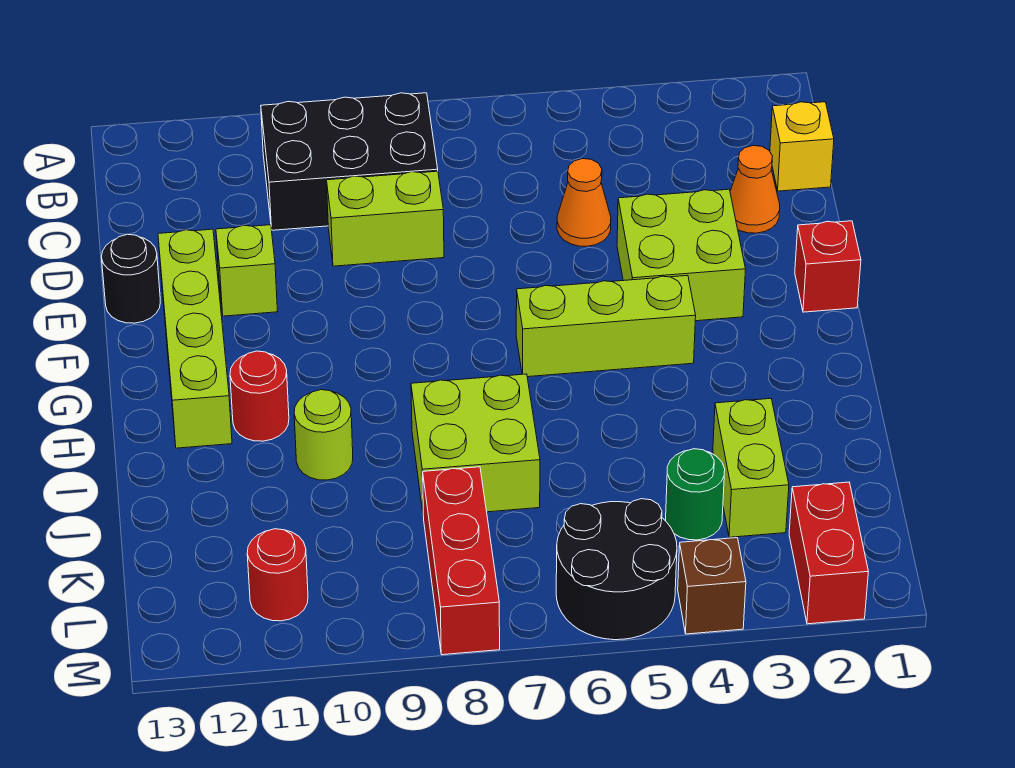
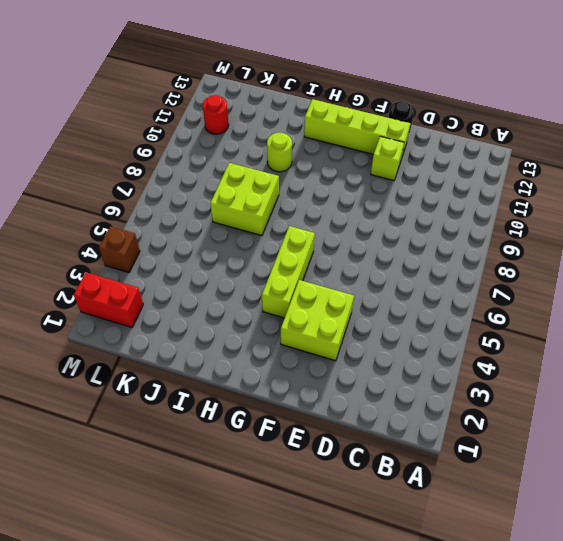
none -> black 2x3 brick [261,93,438,230]
none -> yellow 1x1 brick [770,102,834,191]
none -> orange 1x1 cone [730,146,780,233]

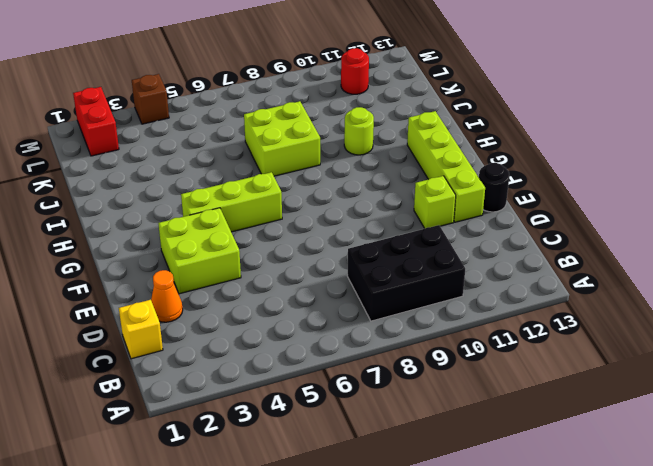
none -> orange 1x1 cone [557,159,611,246]
none -> lime 1x2 brick [327,171,444,266]
none -> red 1x1 brick [795,221,861,312]

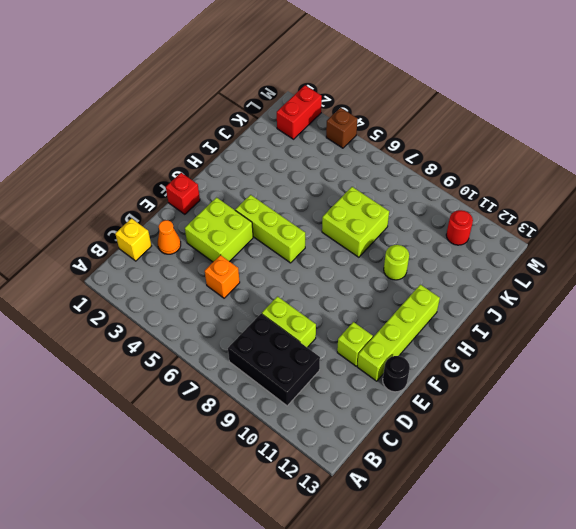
orange 1x1 brick [205,255,240,298] -> orange 1x1 cone [557,159,611,246]
none -> red 1x1 round brick [230,351,289,441]
none -> lime 1x2 brick [713,399,789,537]
none -> green 1x1 round brick [666,449,725,540]

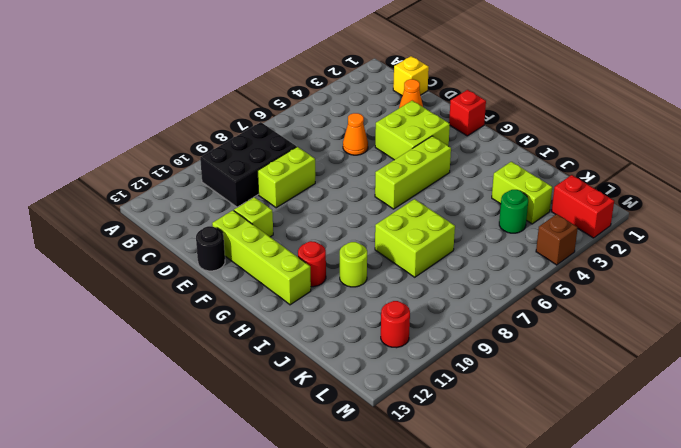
none -> red 1x3 brick [423,467,500,655]
none -> black 2x2 round brick [556,499,677,640]

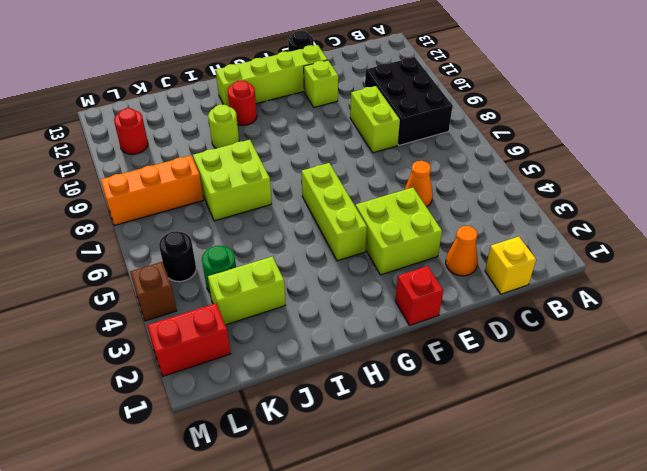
orange 1x3 brick [101,155,204,225] -> red 1x3 brick [423,467,500,655]
black 1x1 round brick [159,231,196,282] -> black 2x2 round brick [556,499,677,640]

